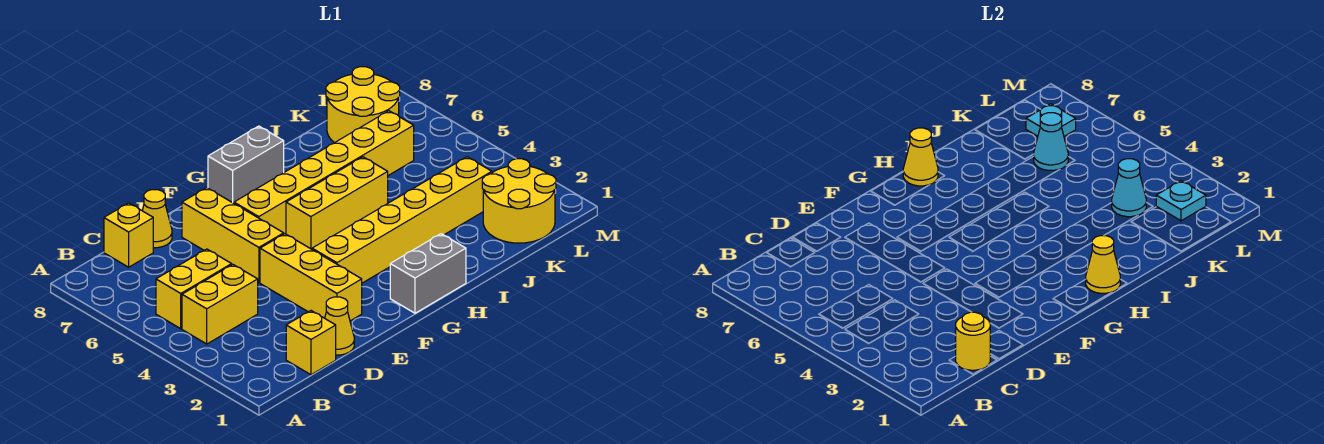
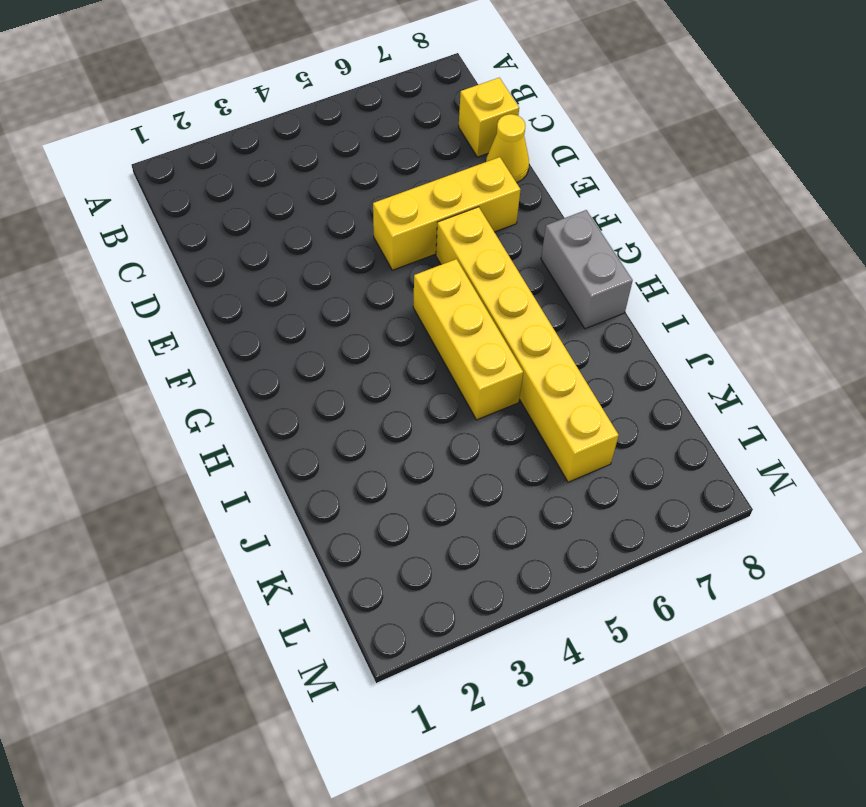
none -> yellow 1x2 brick [182,264,258,344]
none -> yellow 1x2 brick [156,249,232,329]
none -> yellow 1x1 brick [286,311,336,375]

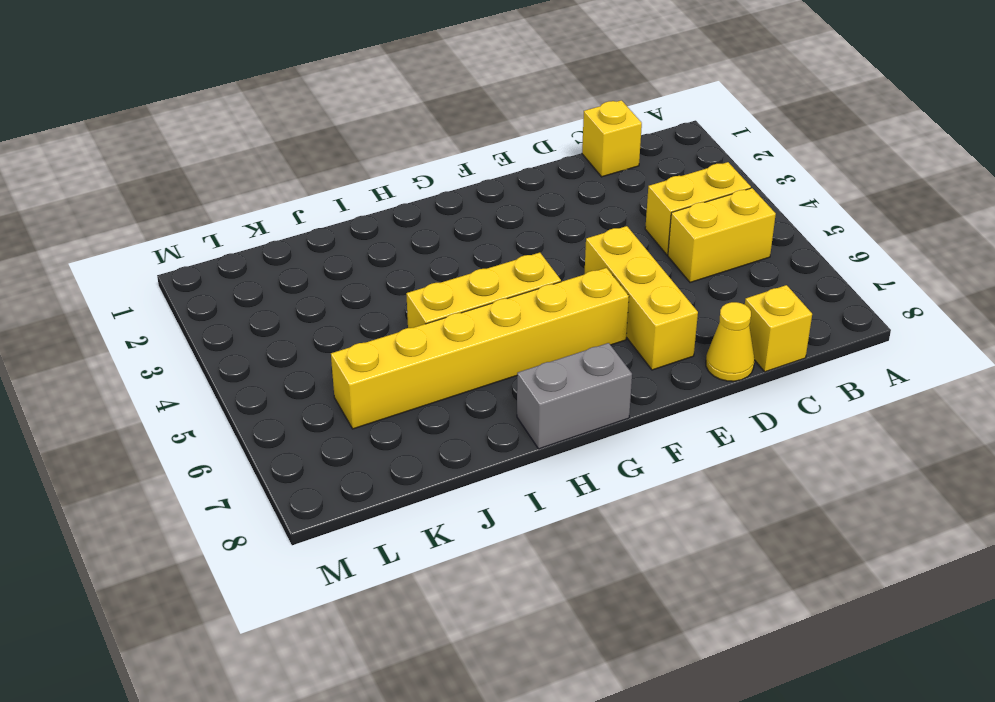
none -> yellow 1x1 cone [325,297,354,355]
none -> yellow 1x3 brick [260,234,362,321]
none -> yellow 1x6 brick [312,157,492,283]

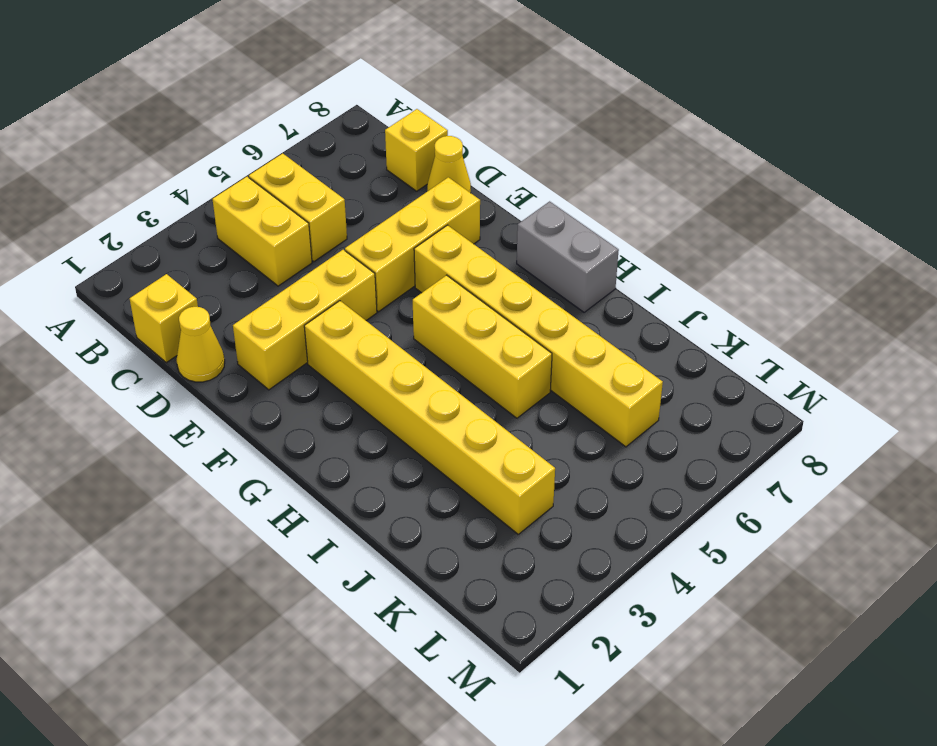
none -> grey 1x2 brick [390,234,466,313]
none -> yellow 2x2 round brick [482,159,556,243]
none -> yellow 2x2 round brick [326,67,400,143]

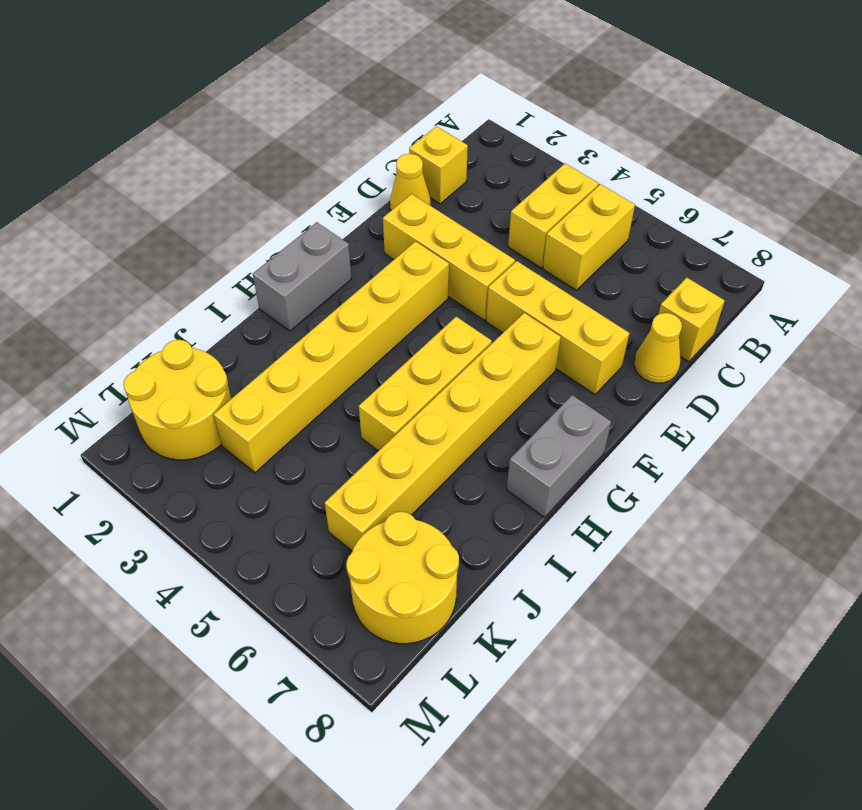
none -> yellow 1x1 round brick [956,312,990,370]
none -> yellow 1x1 cone [1086,236,1120,293]
none -> yellow 1x1 cone [903,128,938,186]

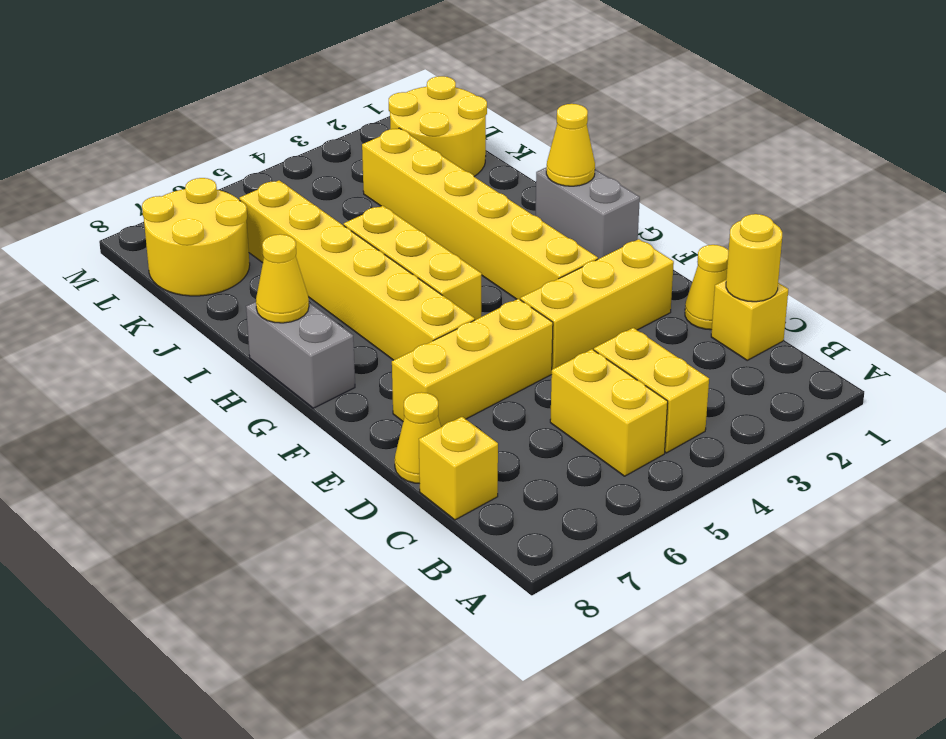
none -> cyan 1x1 cone [1112,159,1146,217]
none -> cyan 1x1 cone [1034,113,1068,170]
none -> cyan 1x1 plate [1156,181,1206,221]

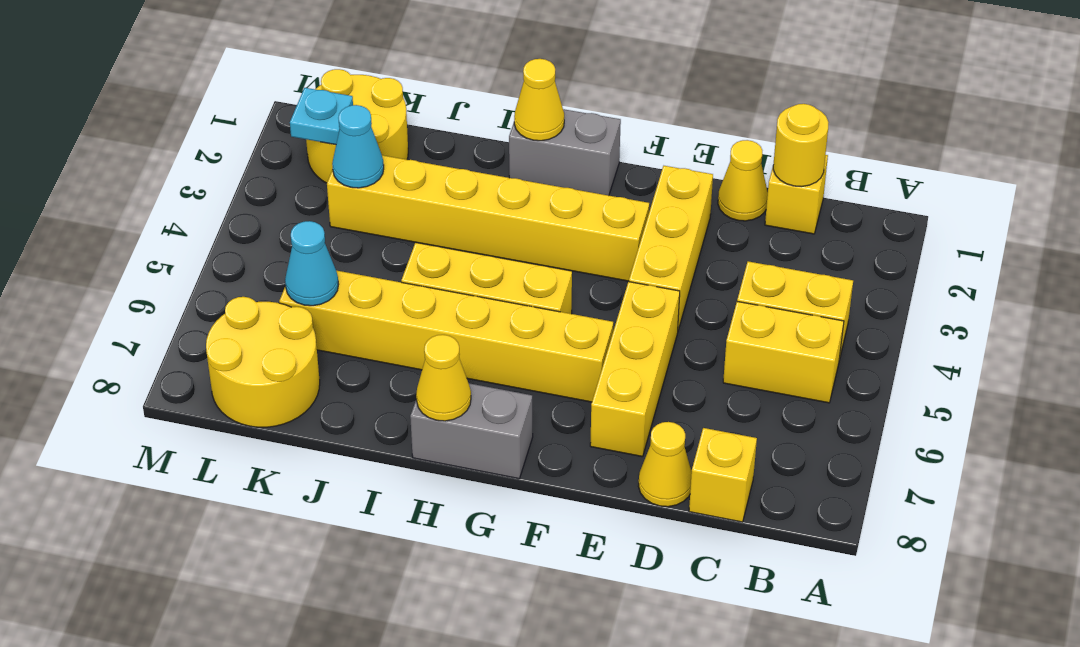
none -> cyan 1x1 plate [1026,104,1076,136]

